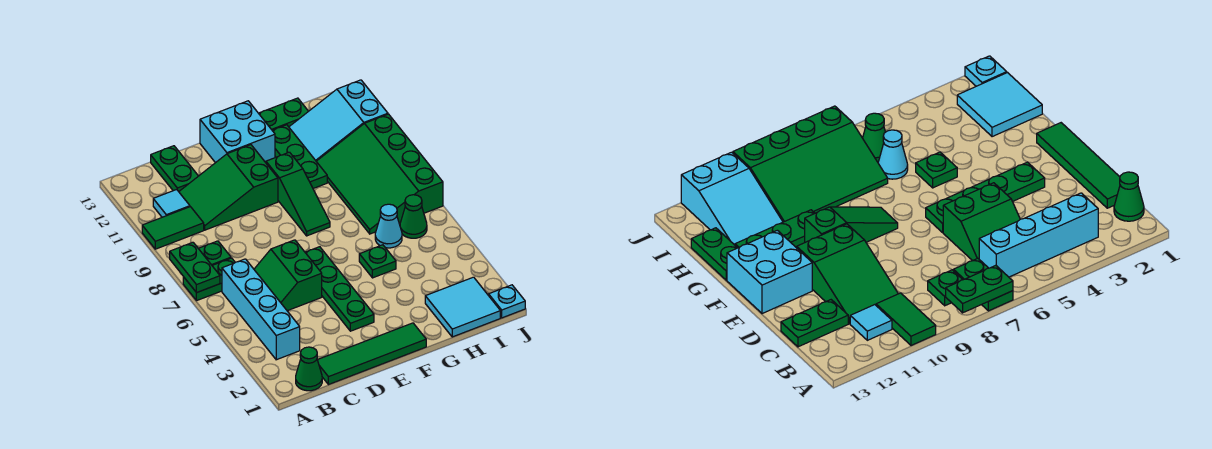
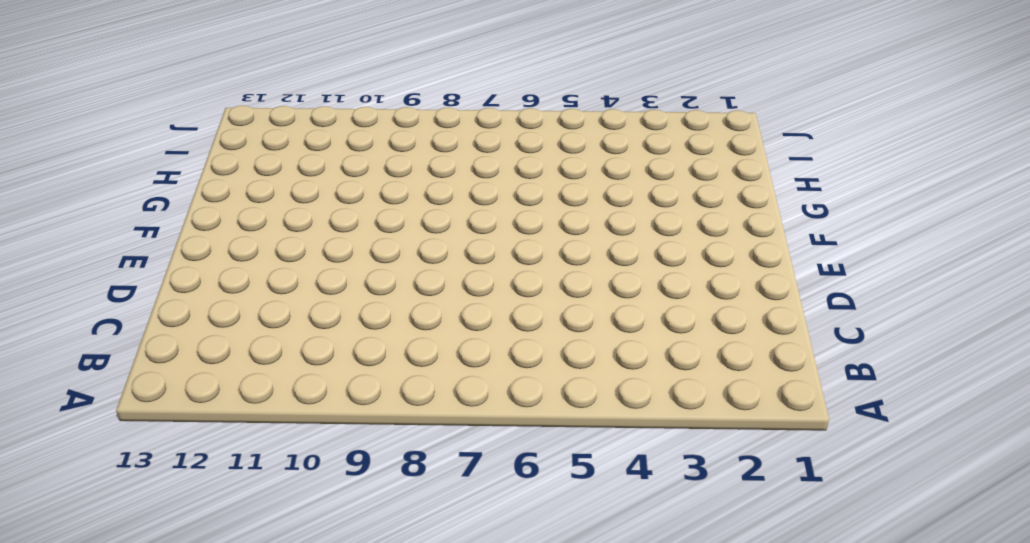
none -> green 1x2 plate [183,258,235,301]
none -> green 1x2 tile [142,207,204,249]
none -> green 1x1 cone [296,347,322,391]

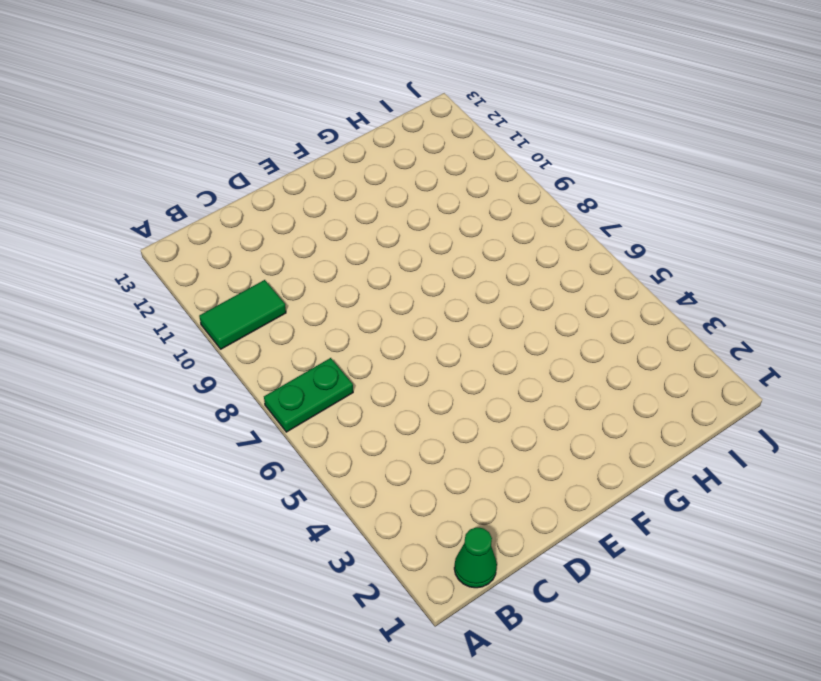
none -> cyan 1x4 brick [222,259,300,360]
none -> green 1x1 plate [198,241,231,265]
none -> cyan 1x1 tile [153,190,190,217]

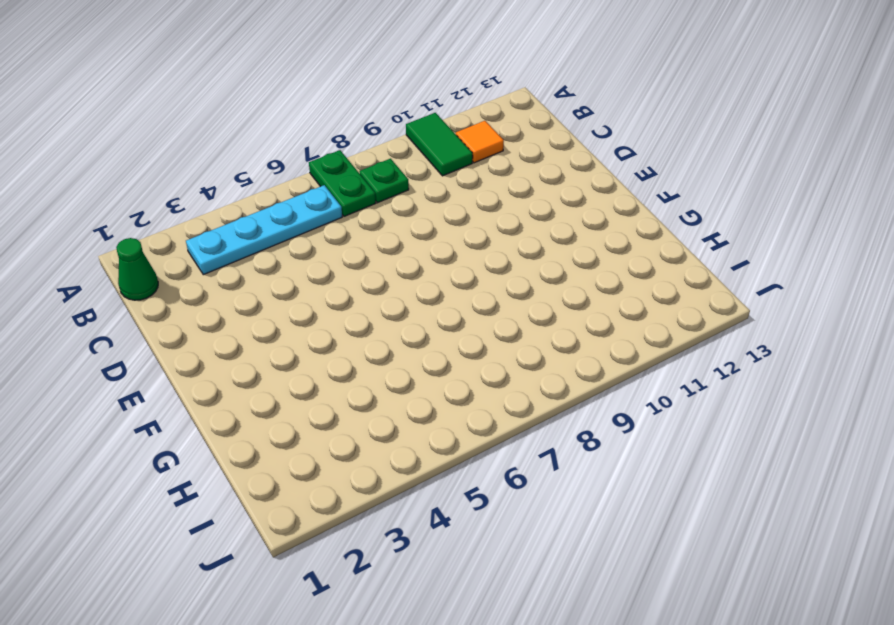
cyan 1x4 plate [186,185,342,275] -> cyan 1x4 brick [222,259,300,360]
orange 1x1 tile [456,121,504,163] -> cyan 1x1 tile [153,190,190,217]
none -> green 1x4 tile [318,323,426,385]
none -> green 2x2 slope [254,240,322,311]
none -> green 2x3 slope [179,145,278,230]

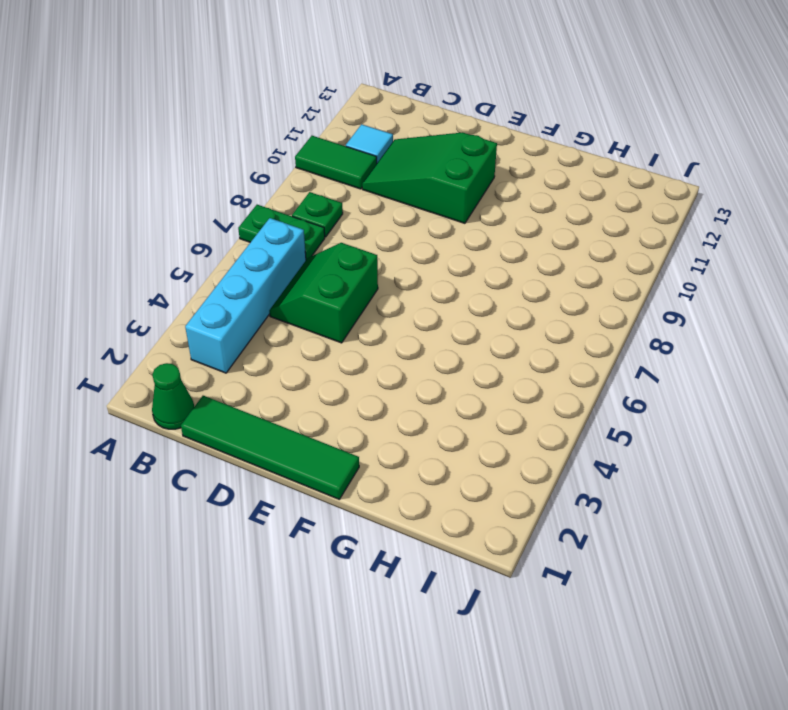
none -> green 1x2 plate [151,146,198,192]
none -> green 1x4 plate [305,247,374,331]
none -> cyan 2x2 brick [200,101,275,163]

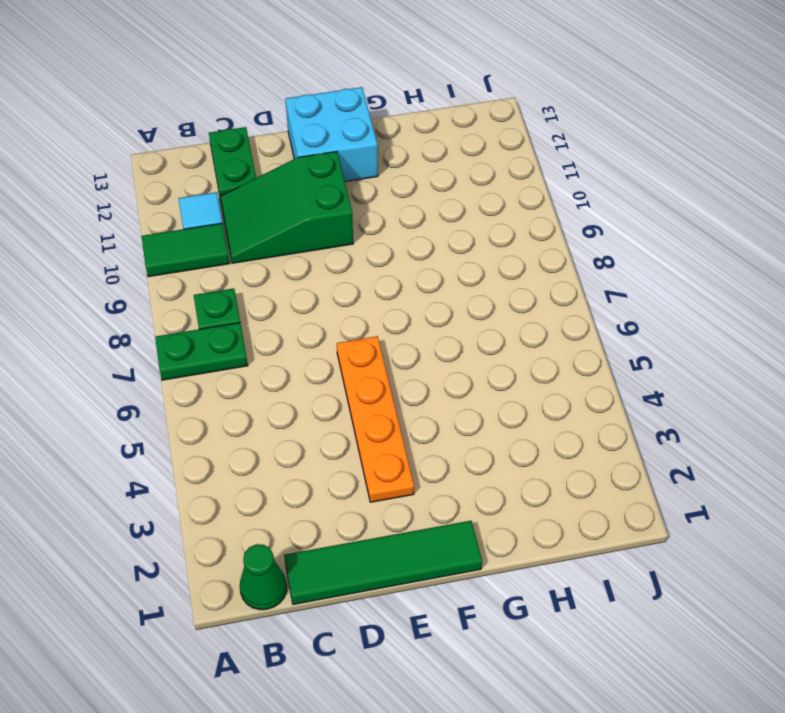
orange 1x4 plate [337,336,414,502] -> green 1x4 plate [305,247,374,331]
none -> cyan 1x4 brick [222,259,300,360]
none -> green 2x2 slope [254,240,322,311]
none -> green 1x3 slope [266,152,330,236]

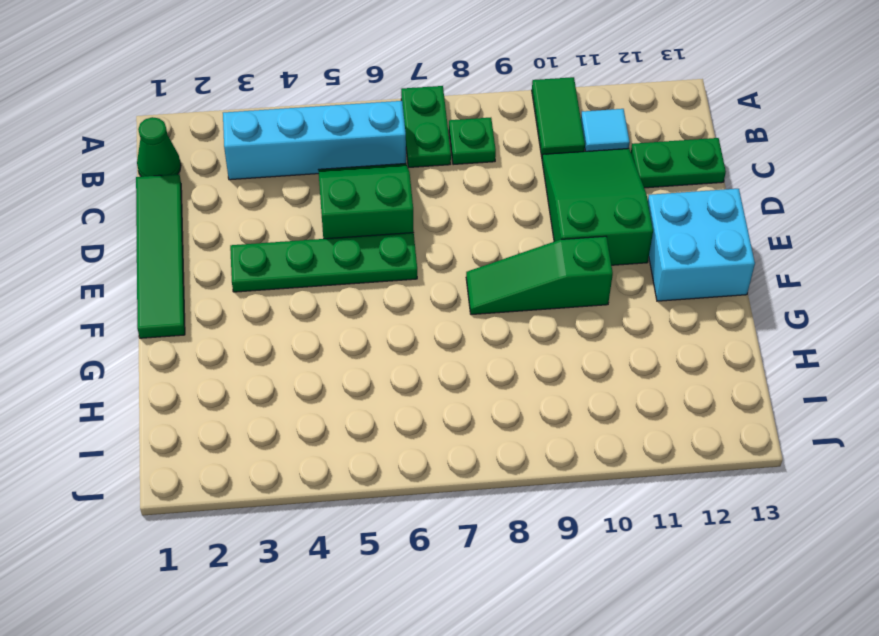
none -> green 1x1 plate [359,245,396,278]
none -> green 1x3 plate [272,125,327,189]
none -> green 1x2 plate [259,98,308,130]

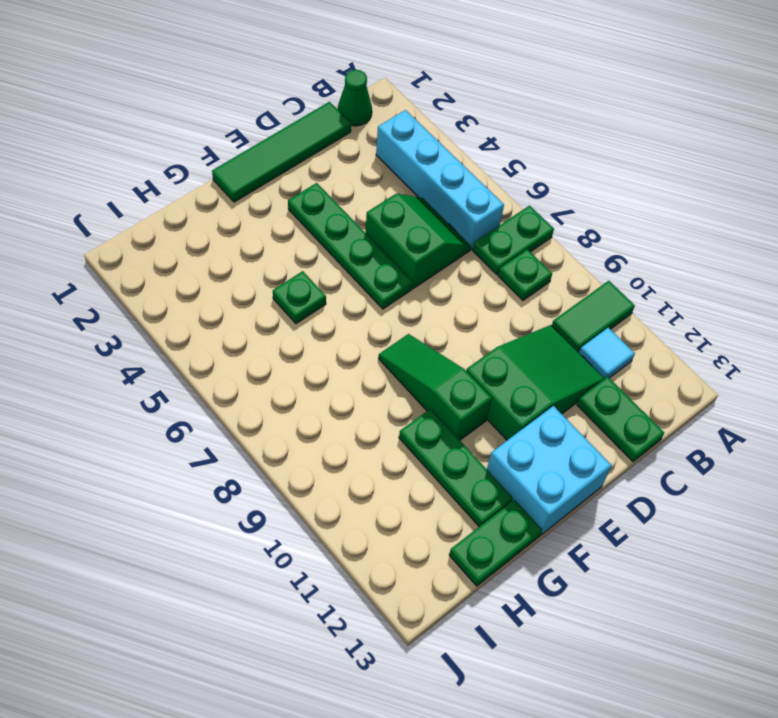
none -> cyan 2x2 tile [425,277,500,337]
none -> cyan 1x1 cone [375,204,402,248]
none -> green 3x4 slope [316,114,443,234]

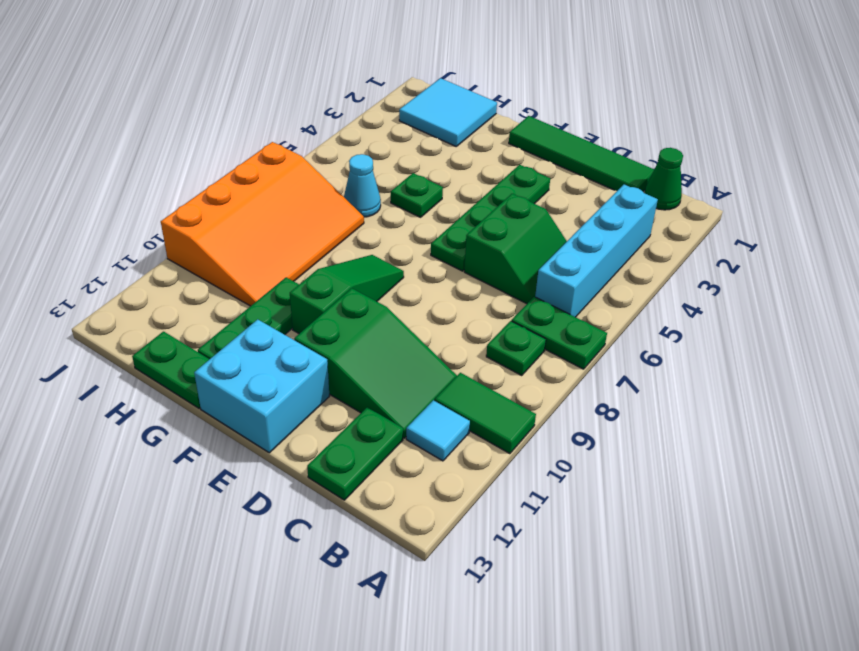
orange 3x4 slope [161,142,364,306] -> green 3x4 slope [316,114,443,234]
none -> cyan 2x3 slope [289,80,388,161]
none -> green 1x1 cone [400,195,427,238]
none -> cyan 1x1 plate [489,285,525,318]

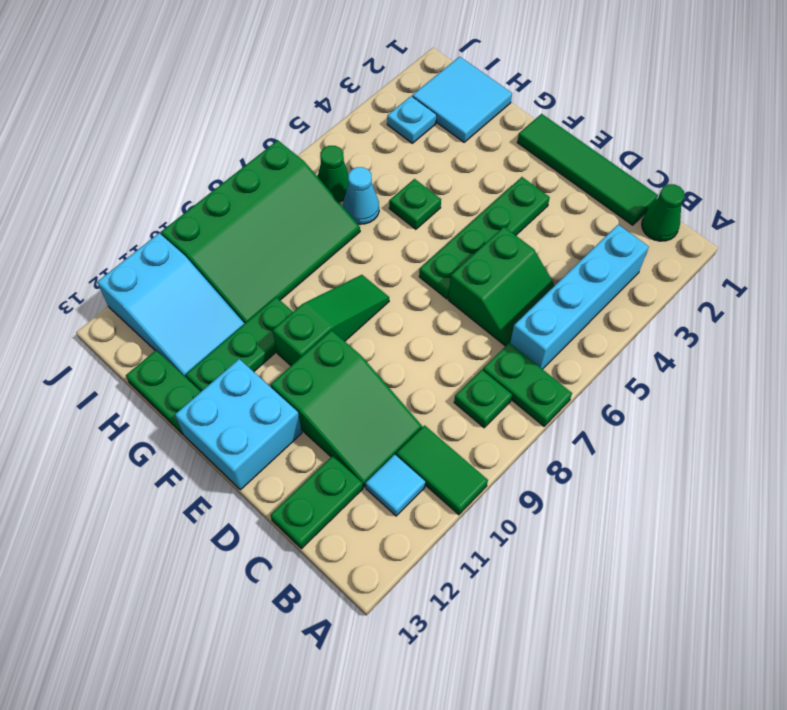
cyan 1x1 plate [387,96,437,143] -> cyan 1x1 plate moved to [489,285,525,318]
none -> green 1x2 plate [170,242,220,293]

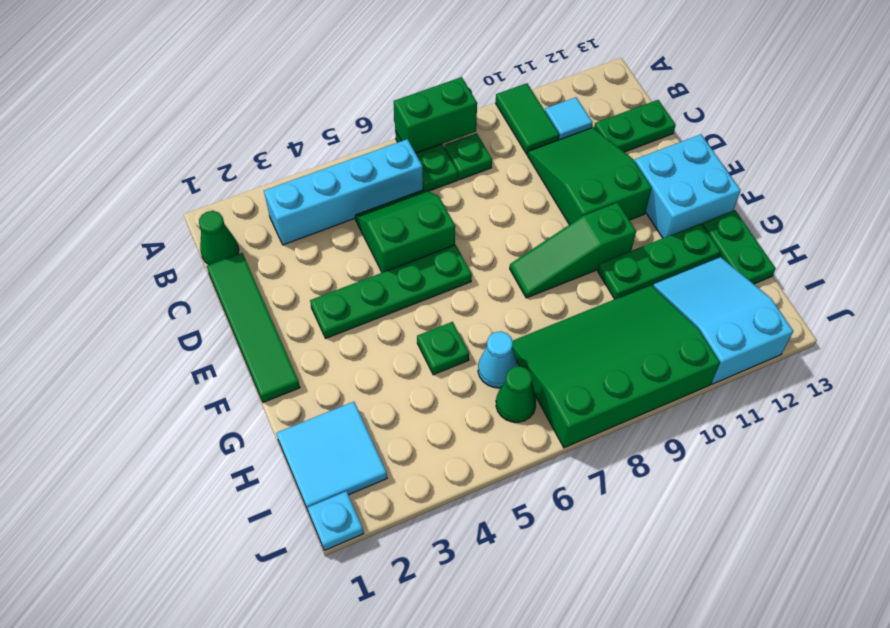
green 1x2 brick [394,77,477,153] -> green 1x2 plate [170,242,220,293]

